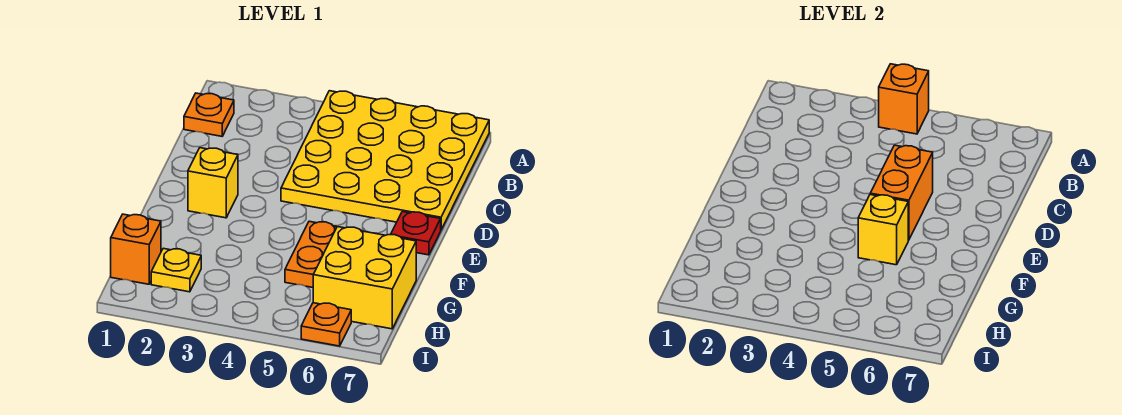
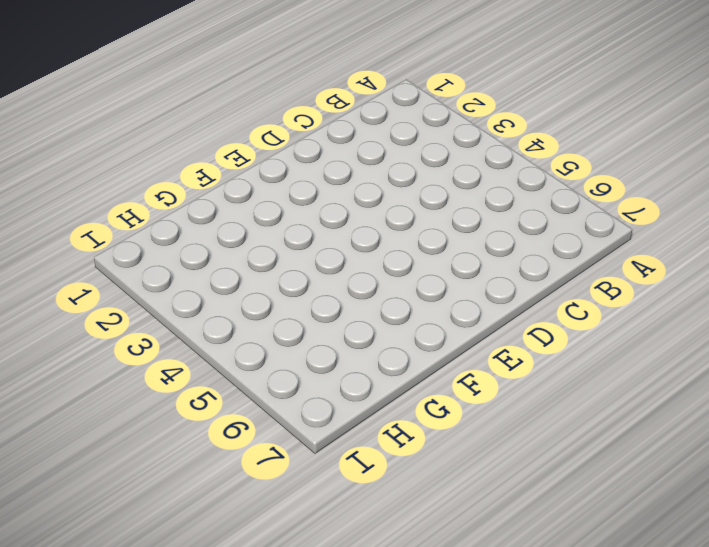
none -> yellow 4x4 plate [281,91,489,229]
none -> orange 1x1 plate [184,93,234,136]
none -> yellow 1x1 brick [188,148,238,218]

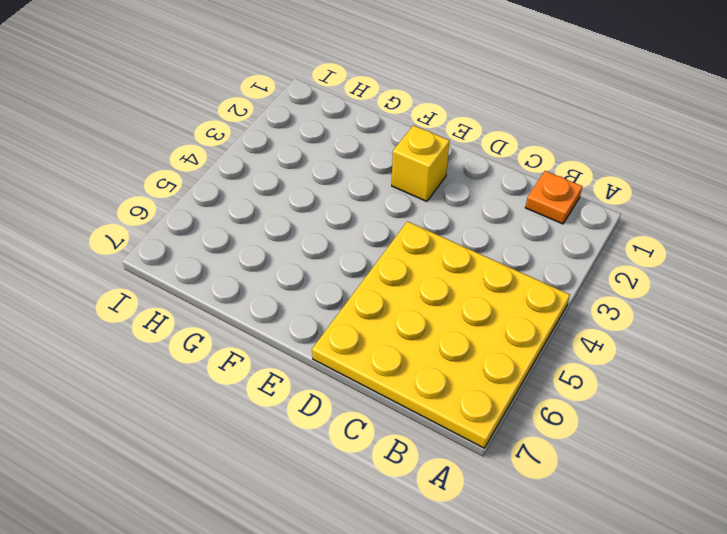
none -> red 1x1 plate [391,212,441,255]
none -> orange 1x2 plate [285,221,337,287]
none -> yellow 2x2 brick [313,227,416,329]

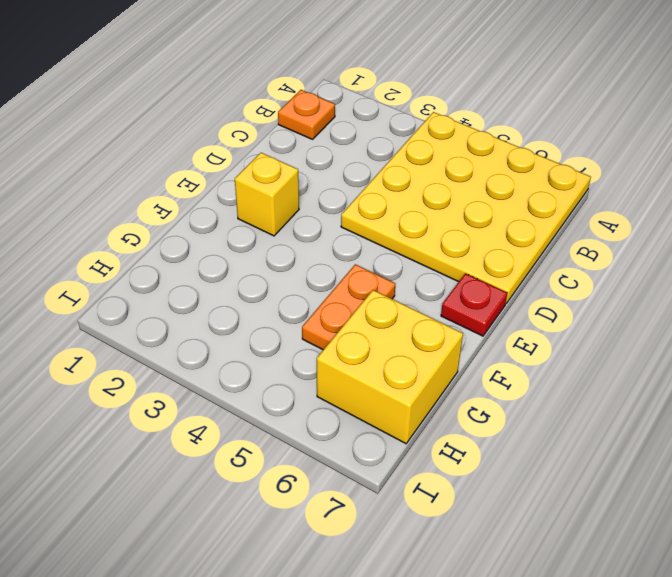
none -> orange 1x1 brick [111,214,161,284]
none -> yellow 1x1 plate [151,248,201,292]
none -> orange 1x1 plate [301,303,351,346]

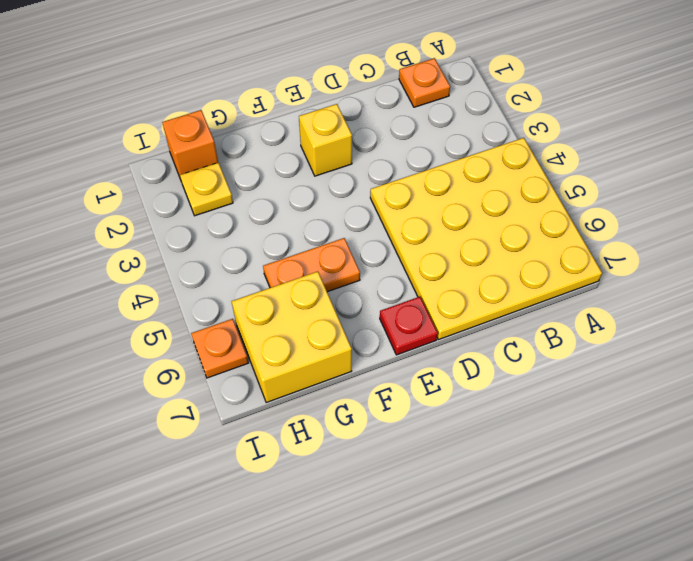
none -> orange 1x1 brick [879,64,929,134]
none -> orange 1x2 brick [870,145,933,240]
none -> yellow 1x1 brick [858,195,908,265]

